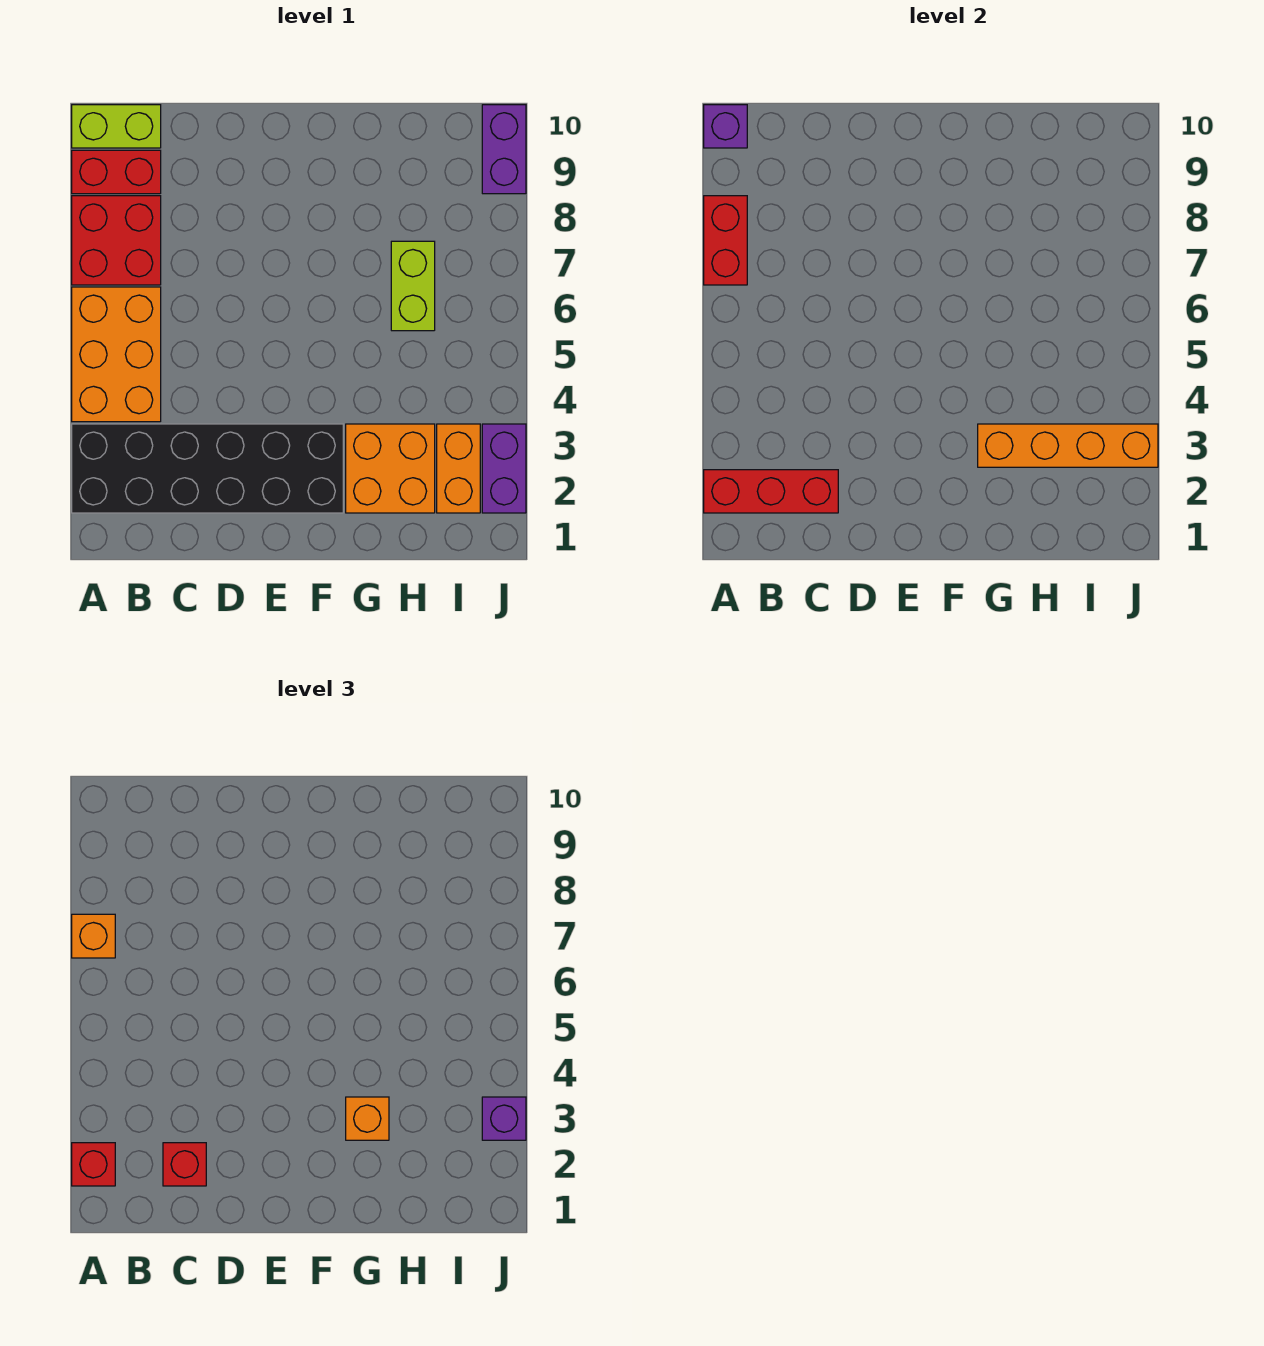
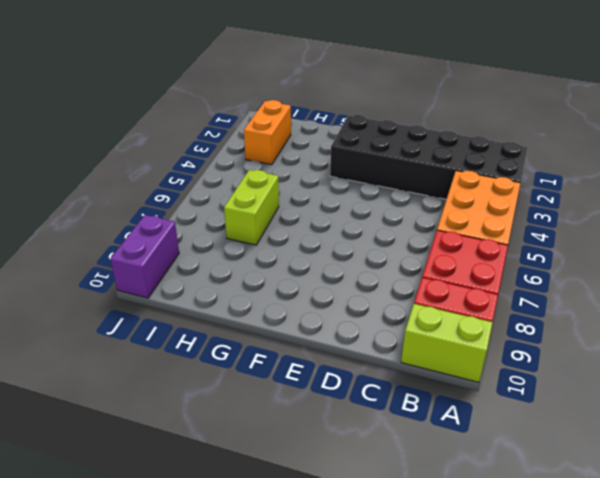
none -> orange 2x2 brick [346,424,435,513]
none -> purple 1x2 brick [482,424,526,513]
none -> red 1x3 brick [704,470,838,513]

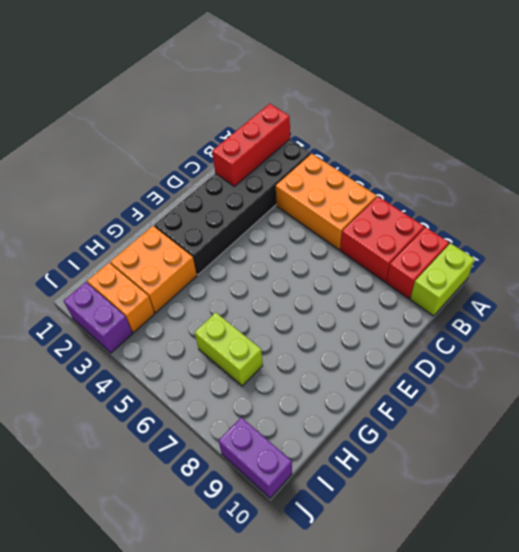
none -> red 1x2 brick [704,196,747,285]
none -> purple 1x1 brick [704,105,747,148]
none -> orange 1x4 brick [978,424,1158,467]

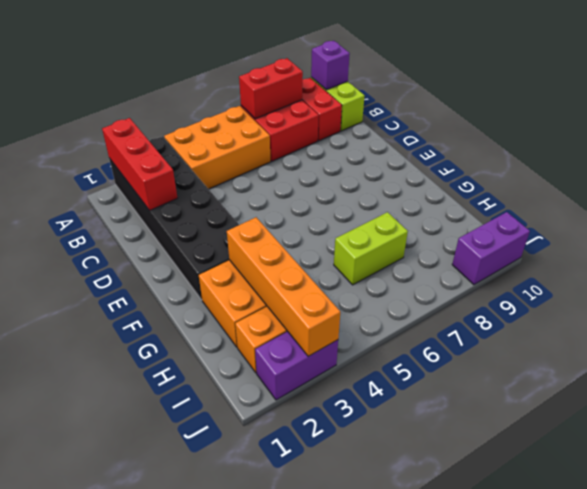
none -> red 1x1 brick [72,1143,115,1186]
none -> orange 1x1 brick [72,914,115,958]
none -> red 1x1 brick [163,1143,206,1186]

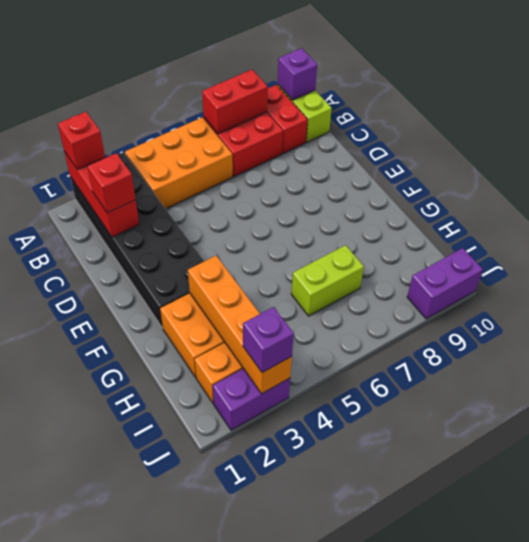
none -> orange 1x1 brick [72,914,115,958]
none -> orange 1x1 brick [346,1097,389,1140]

